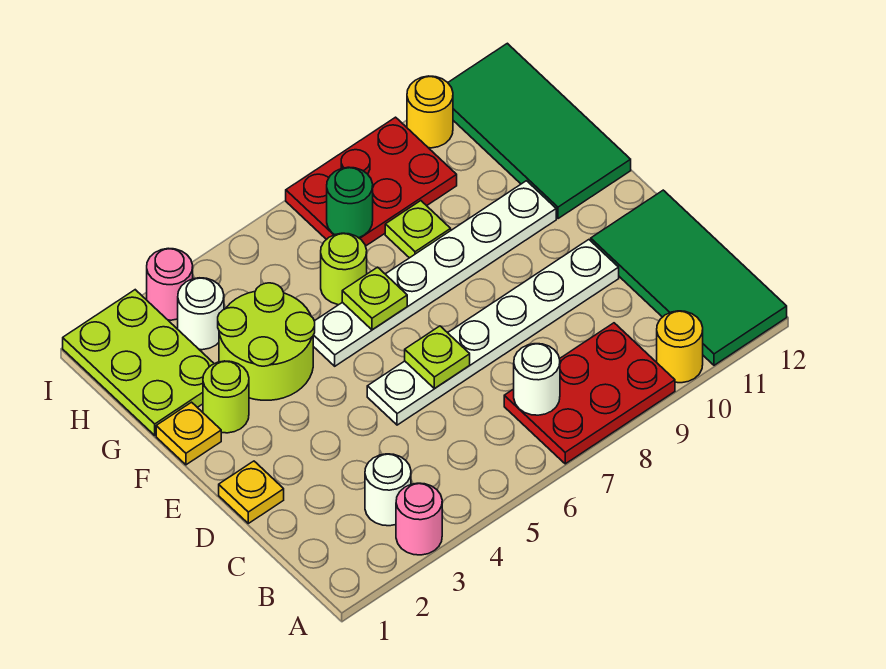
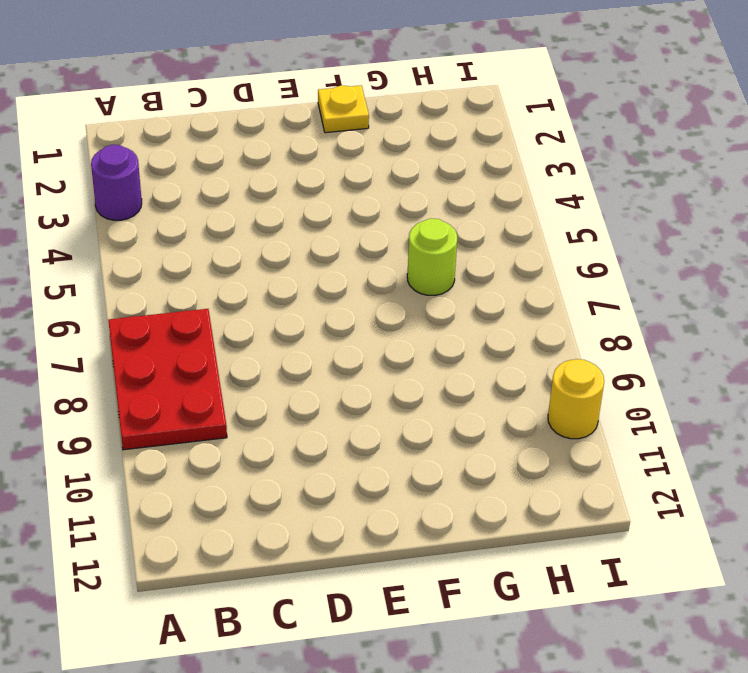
purple 1x1 round brick [91,145,142,220] -> pink 1x1 round brick [396,483,442,555]
none -> yellow 1x1 round brick [657,311,703,383]
none -> green 2x4 tile [591,190,787,365]
none -> white 1x1 round brick [365,454,411,526]

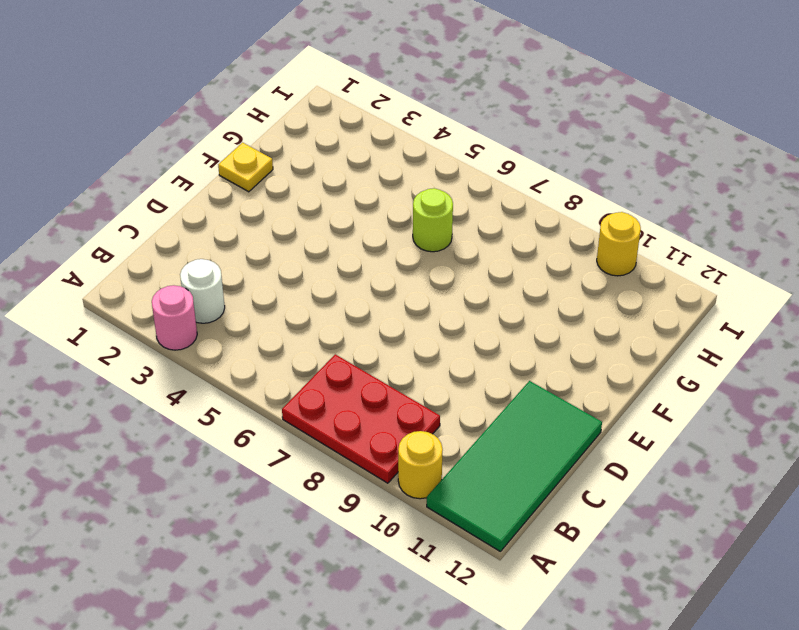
none -> yellow 1x1 plate [219,461,284,523]
none -> white 1x6 plate [367,240,619,425]
none -> lime 1x1 round brick [203,361,249,433]

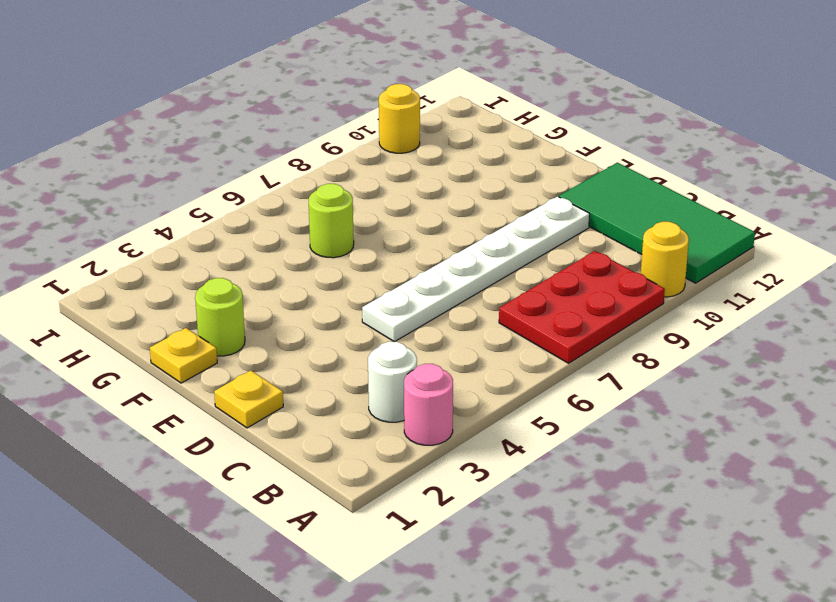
none -> lime 2x2 round brick [218,283,315,400]
none -> white 1x6 plate [313,181,556,366]
none -> green 2x4 tile [448,43,631,219]

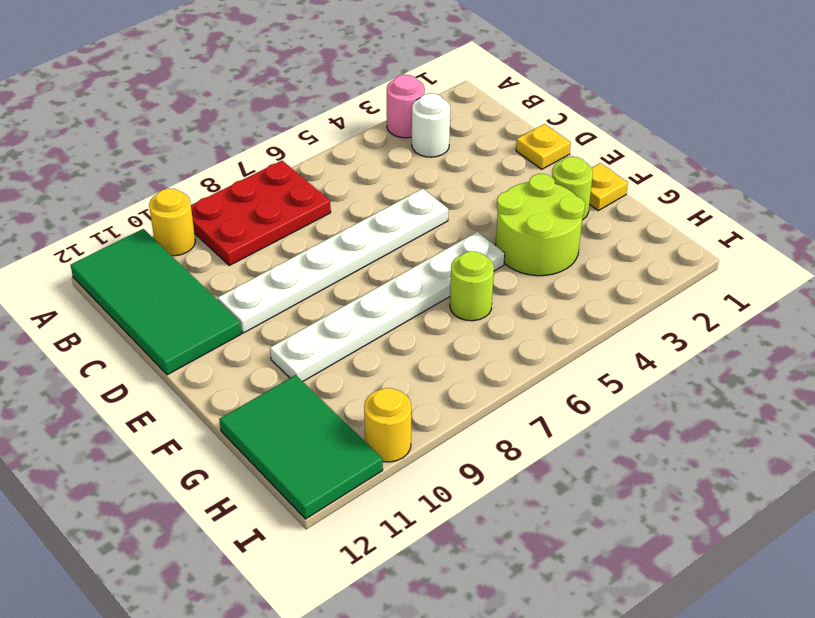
green 2x3 tile [219,375,383,519] -> green 2x4 tile [448,43,631,219]
none -> lime 2x3 plate [63,290,214,435]
none -> lime 1x1 plate [385,201,451,258]
none -> white 1x1 round brick [178,278,224,350]

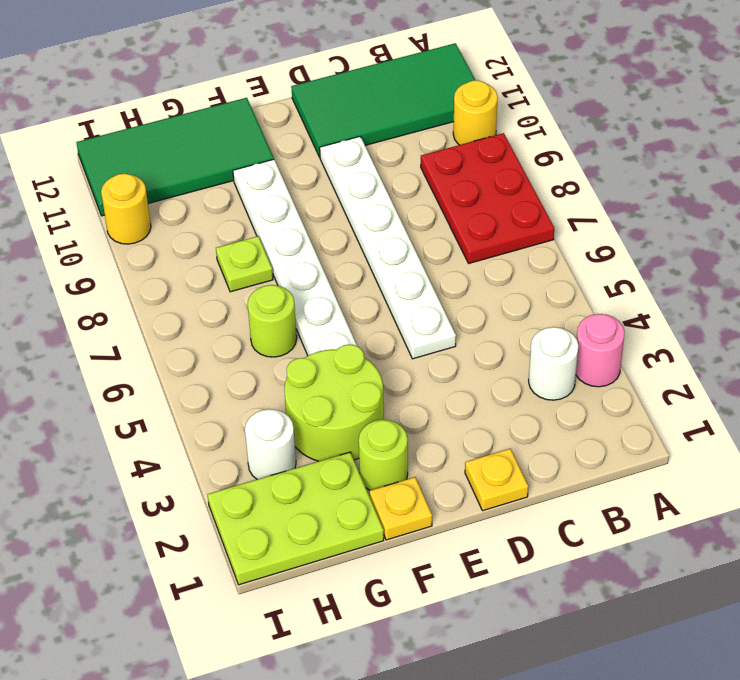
none -> red 2x3 plate [286,117,457,246]
none -> pink 1x1 round brick [147,248,193,320]
none -> white 1x1 round brick [514,344,560,415]

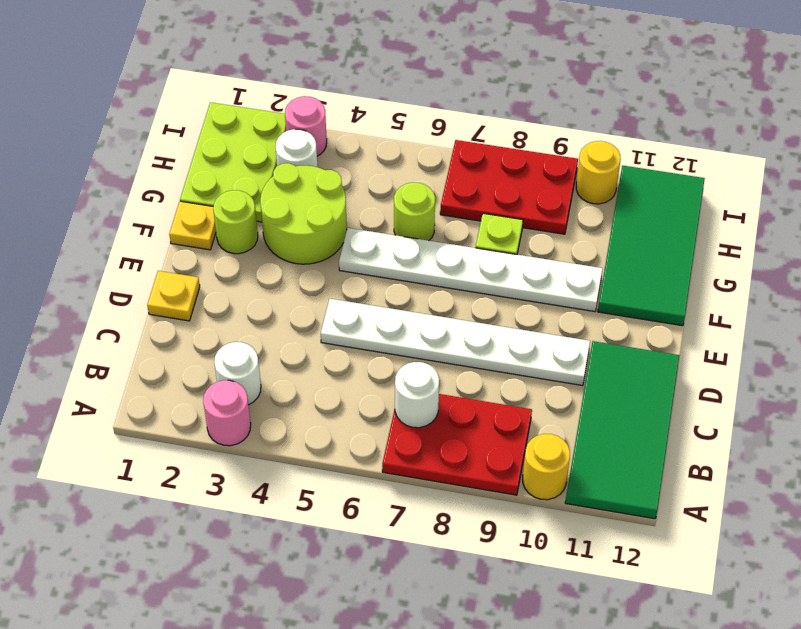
none -> lime 1x1 plate [405,326,470,389]
none -> lime 1x1 plate [342,267,407,330]
none -> green 1x1 round brick [327,167,373,238]

